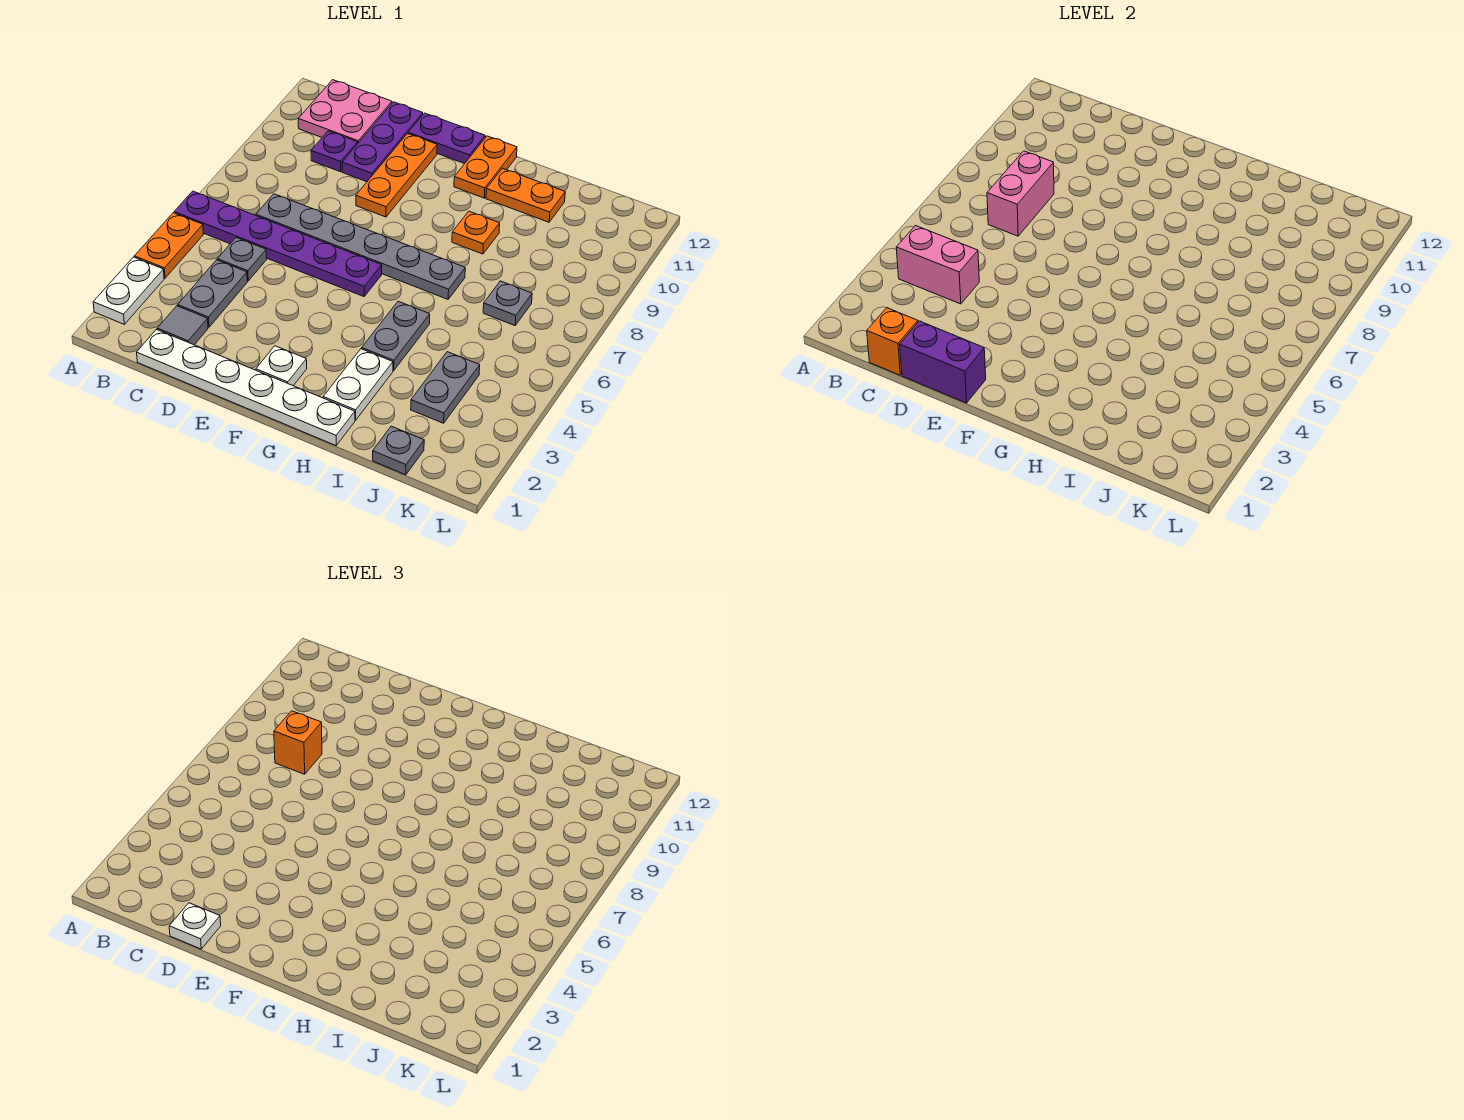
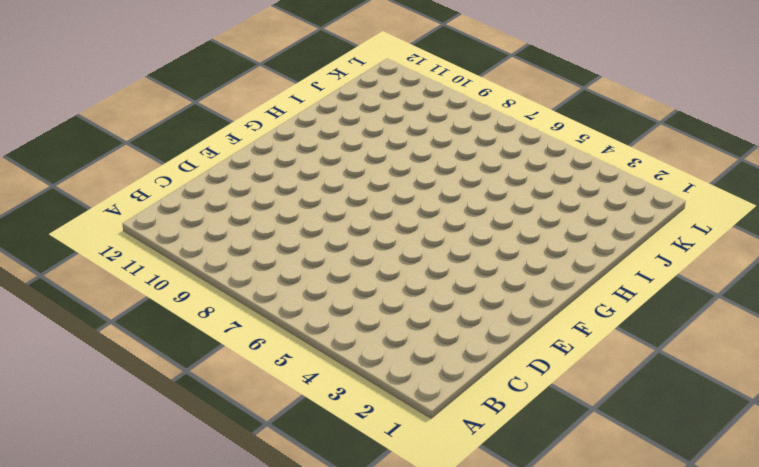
none -> white 1x2 plate [93,257,164,324]
none -> orange 1x2 plate [134,213,203,278]
none -> purple 1x6 plate [174,191,382,297]

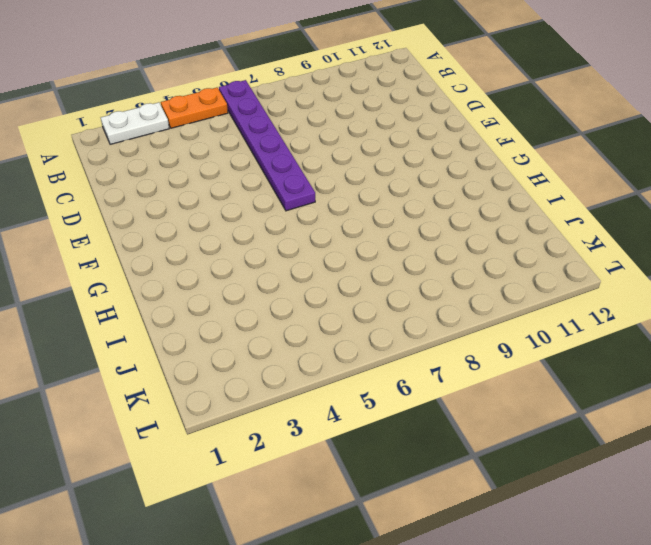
none -> pink 2x2 plate [298,80,392,143]
none -> white 1x6 plate [137,329,355,446]
none -> grey 1x1 tile [157,306,208,345]

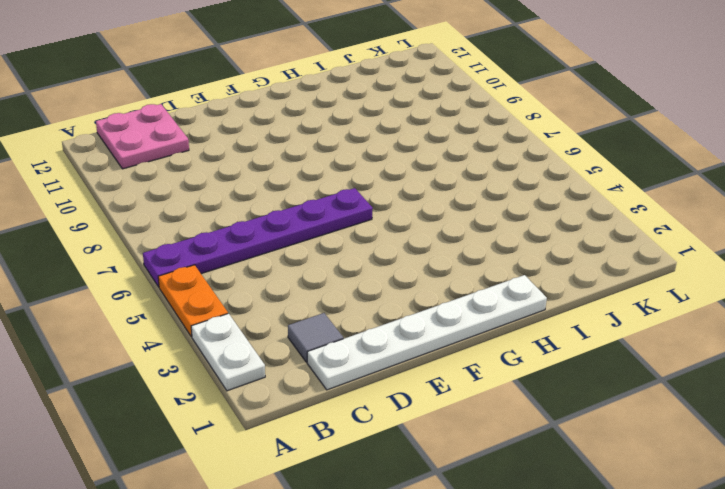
none -> grey 1x2 plate [178,260,247,327]
none -> grey 1x1 plate [218,238,267,281]
none -> grey 1x6 plate [256,194,465,299]

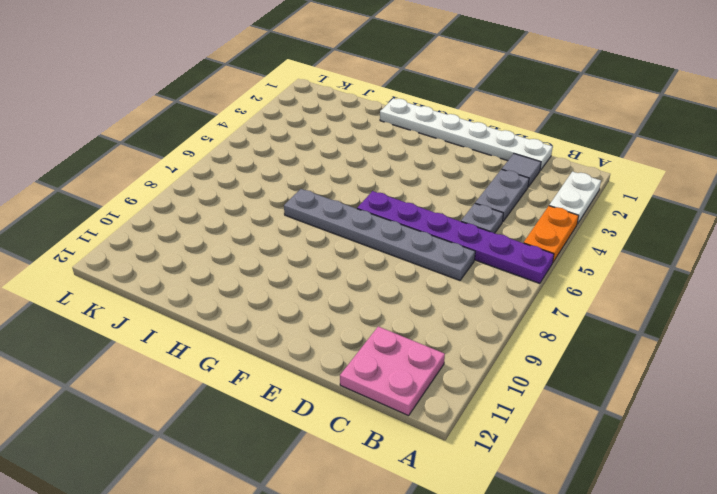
none -> purple 1x1 plate [311,131,358,172]
none -> purple 1x3 plate [342,102,423,182]
none -> orange 1x3 plate [356,134,437,217]

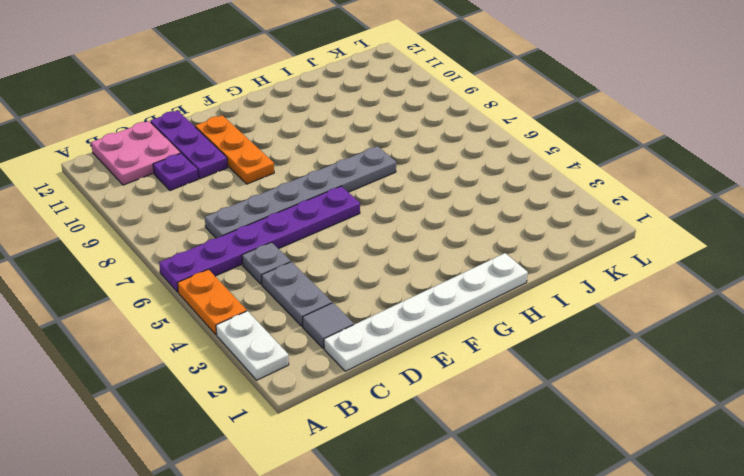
none -> purple 1x2 plate [408,113,485,164]
none -> white 1x1 plate [256,346,307,386]
none -> orange 1x2 plate [454,136,517,198]

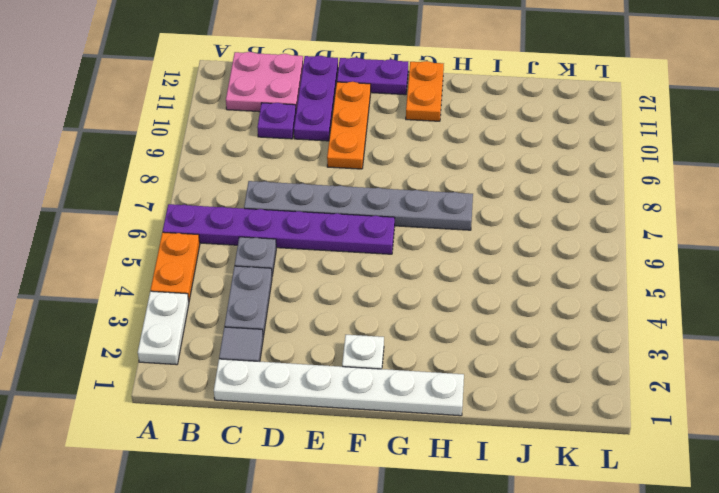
none -> white 1x2 plate [323,349,393,420]
none -> grey 1x2 plate [362,301,430,371]
none -> orange 1x1 plate [452,211,500,254]

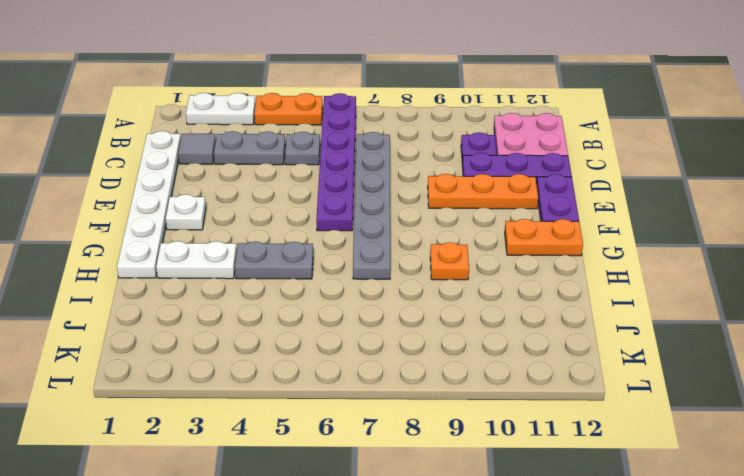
none -> orange 1x2 plate [486,168,565,222]
none -> grey 1x1 plate [373,426,424,475]
none -> grey 1x2 plate [411,352,480,423]

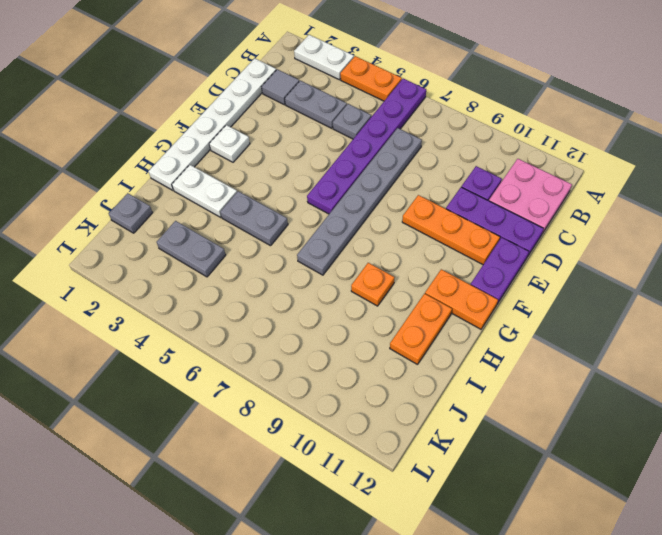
none -> grey 1x1 plate [483,281,532,326]
none -> pink 1x2 brick [896,226,979,304]
none -> orange 1x1 brick [867,308,918,375]

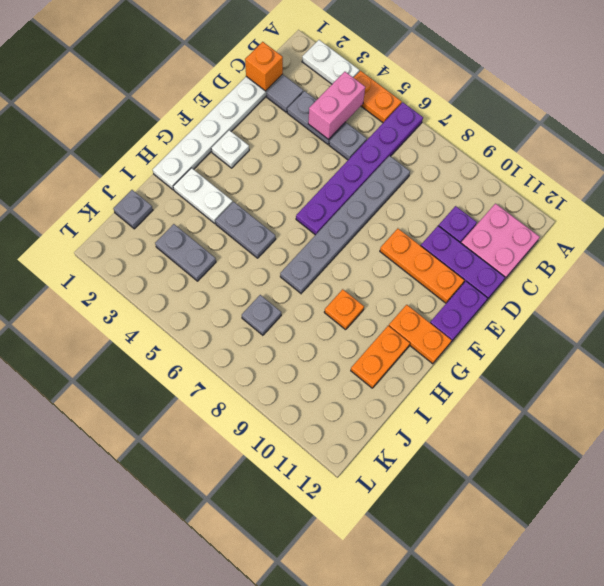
none -> pink 1x2 brick [987,151,1054,236]
none -> purple 1x2 brick [900,321,986,403]
none -> orange 1x1 brick [274,711,322,774]

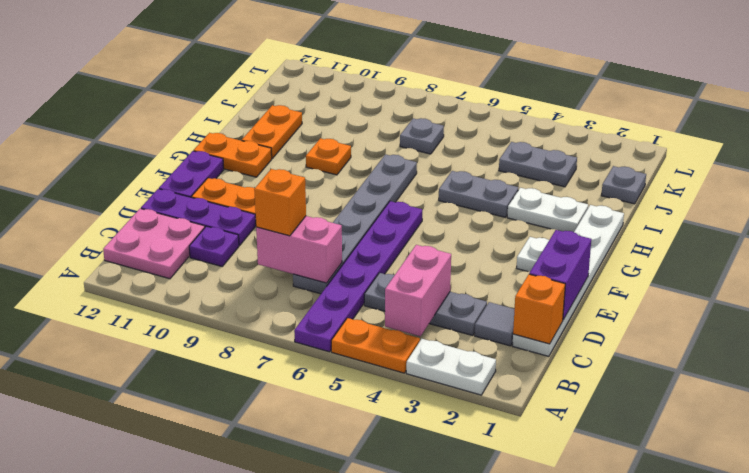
none -> white 1x1 plate [169,903,221,949]

